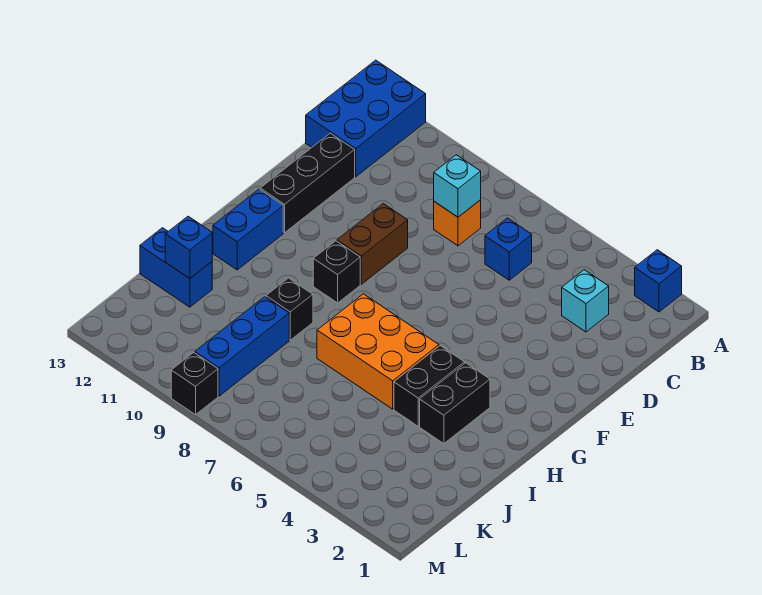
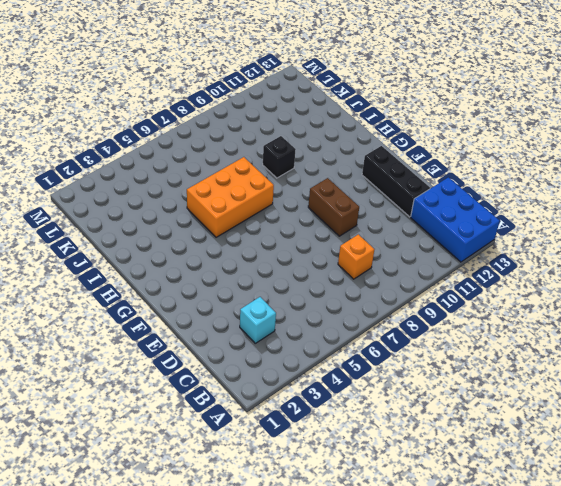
none -> blue 1x1 brick [635,250,682,312]
none -> blue 1x1 brick [485,218,532,280]
none -> black 1x1 brick [313,241,360,303]

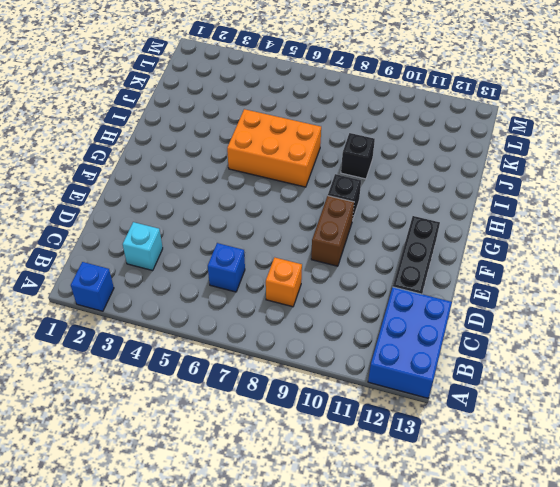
none -> blue 1x2 brick [213,189,283,270]
none -> black 1x2 brick [420,363,490,444]
none -> black 1x2 brick [394,346,465,426]

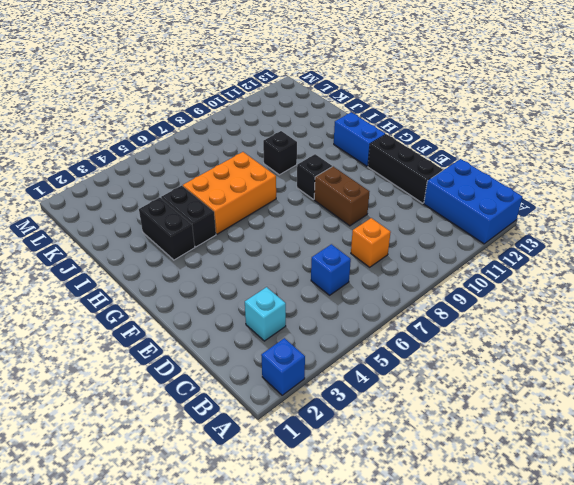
none -> blue 1x3 brick [195,297,289,396]
none -> blue 1x2 brick [140,228,212,307]
none -> black 1x1 brick [171,353,218,415]

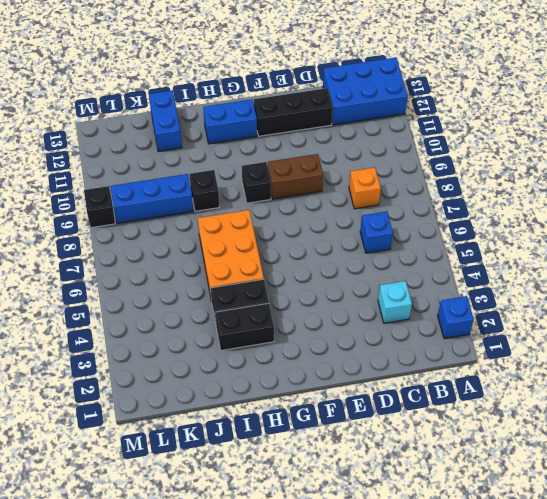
none -> cyan 1x1 brick [434,155,481,217]
none -> blue 1x1 brick [165,216,212,279]

